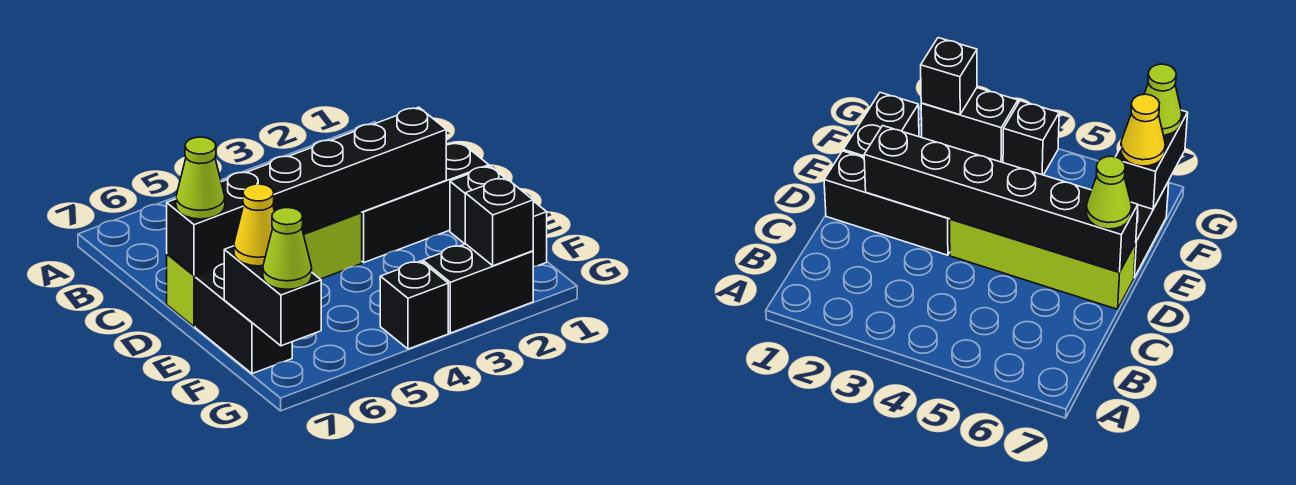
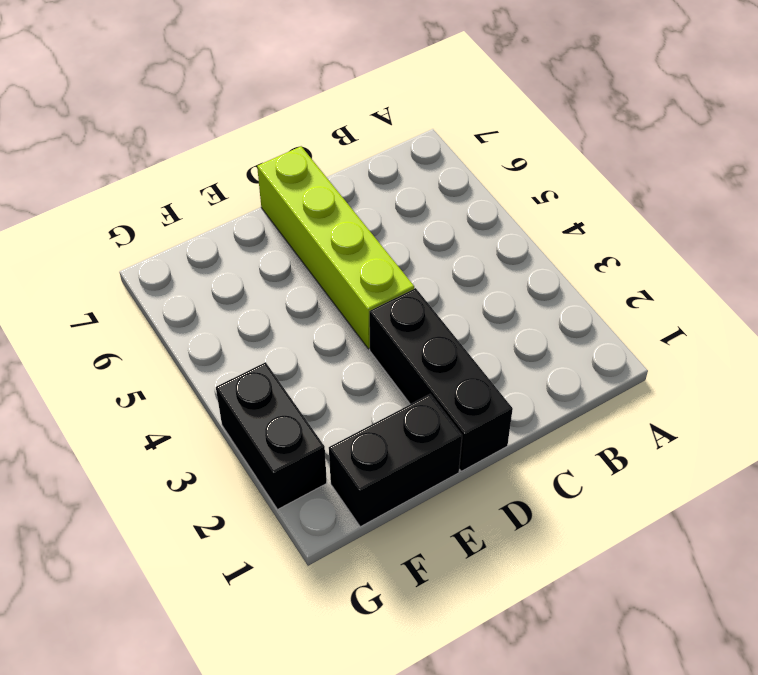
none -> black 1x2 brick [195,264,292,374]
none -> black 1x1 brick [380,261,448,349]
none -> black 1x6 brick [167,107,446,275]

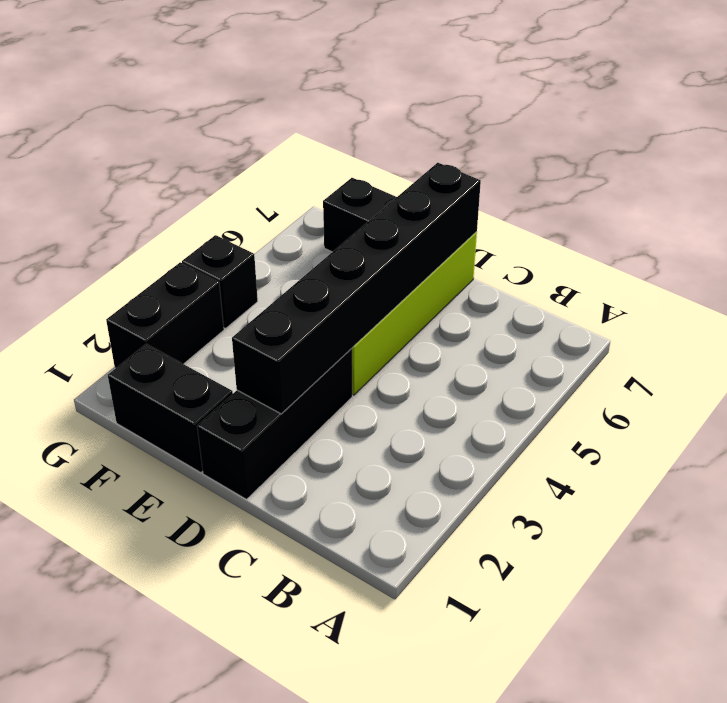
none -> black 1x2 brick [224,246,321,346]
none -> black 1x1 brick [465,178,533,266]
none -> lime 1x1 cone [176,137,225,219]

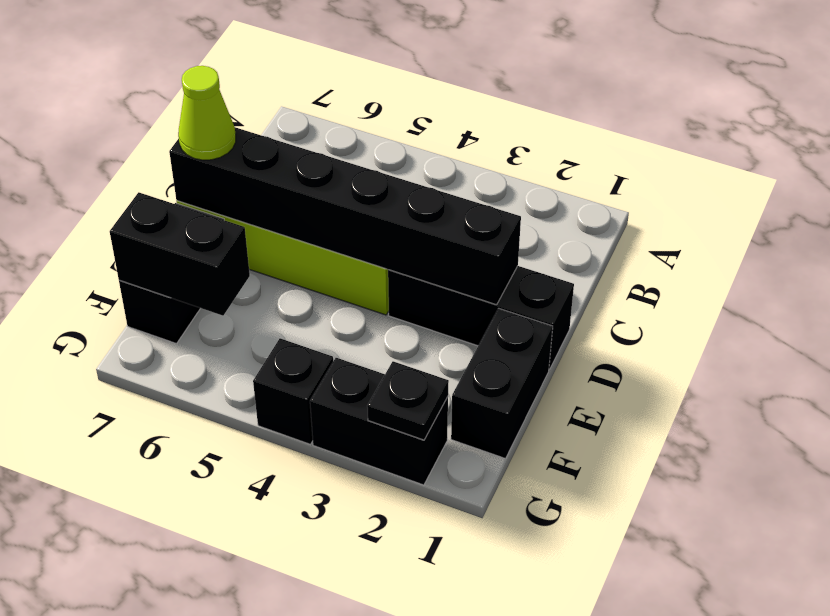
black 1x2 brick [110,192,250,316] -> black 1x2 brick turned to [224,246,321,346]
black 1x1 plate [367,361,449,440] -> black 1x1 brick [465,178,533,266]
none -> yellow 1x1 cone [234,184,274,266]
none -> lime 1x1 cone [263,208,312,289]

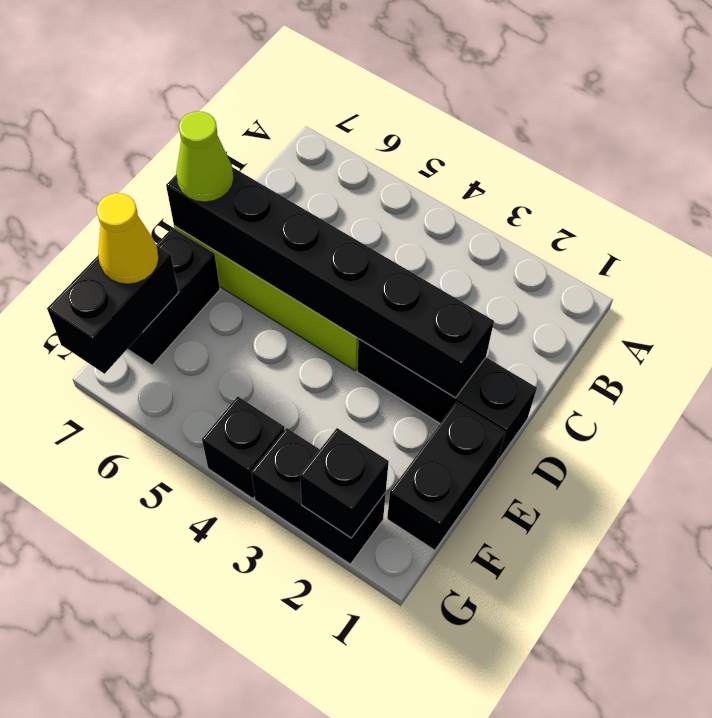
none -> lime 1x1 cone [263,208,312,289]

